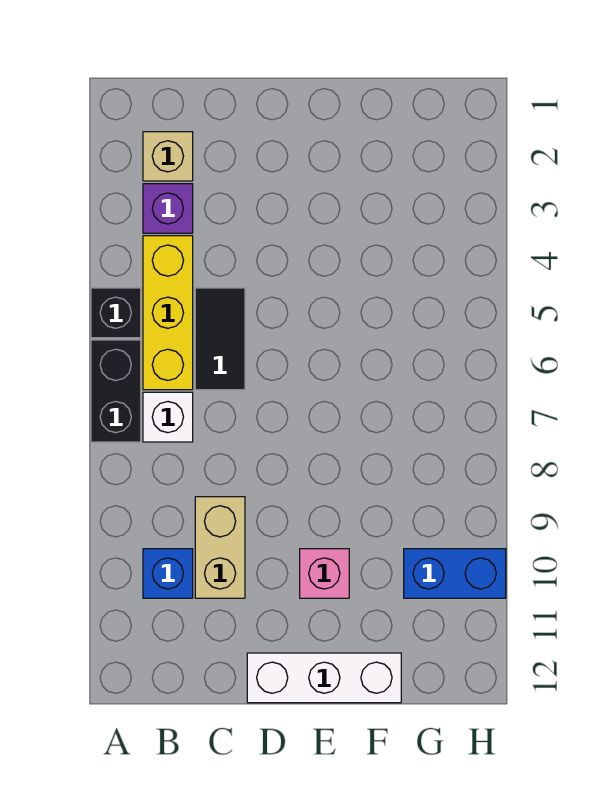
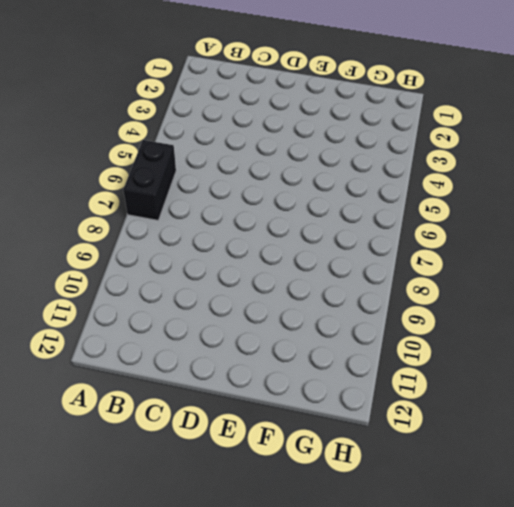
none -> black 1x1 brick [91,288,141,338]
none -> tan 1x1 brick [143,132,193,181]
none -> purple 1x1 brick [143,184,193,233]

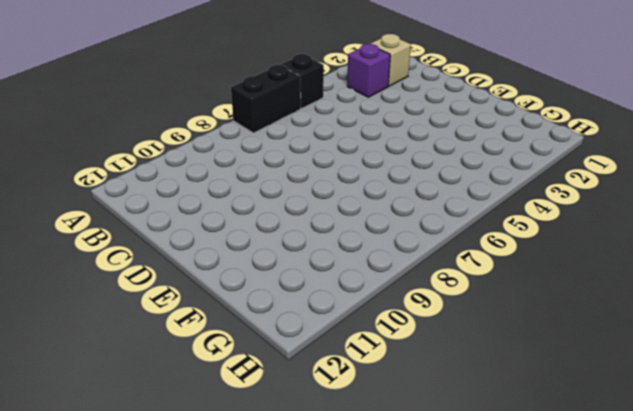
none -> yellow 1x3 brick [143,236,193,390]
none -> white 1x1 brick [143,392,193,442]
none -> blue 1x1 brick [143,549,193,598]

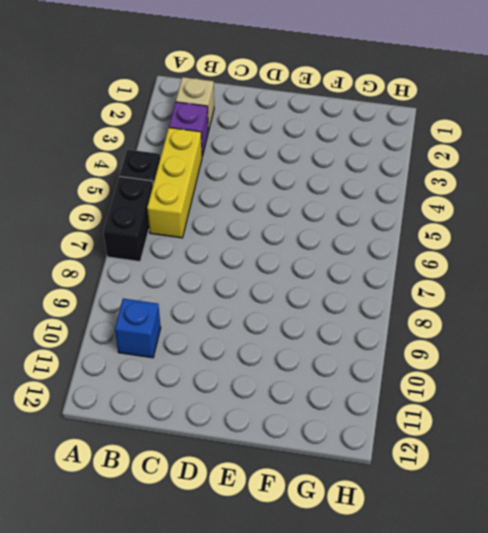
none -> white 1x1 brick [143,392,193,442]
none -> black 1x2 tile [195,288,245,390]
none -> tan 1x2 brick [195,497,245,598]

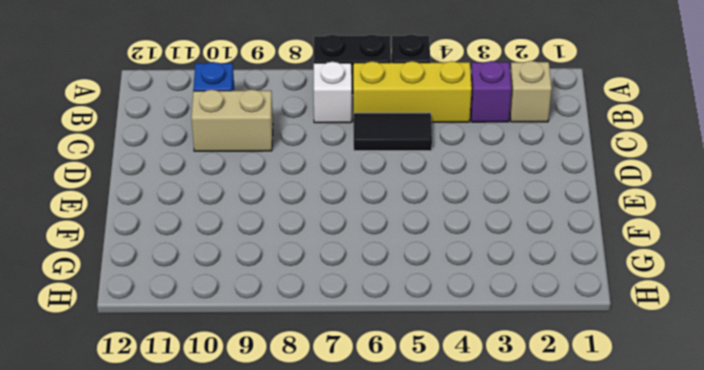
none -> white 1x3 brick [247,653,401,703]
none -> pink 1x1 brick [300,549,349,598]
none -> blue 1x2 brick [404,549,506,598]

